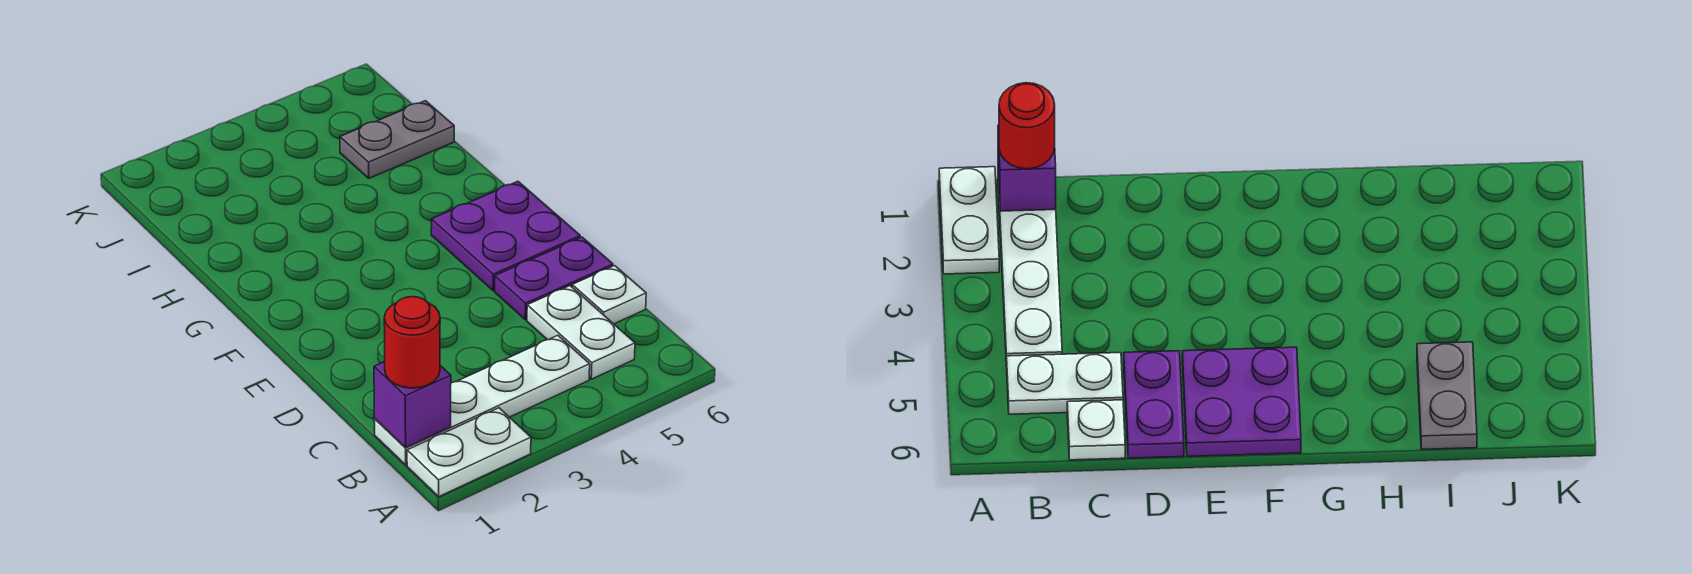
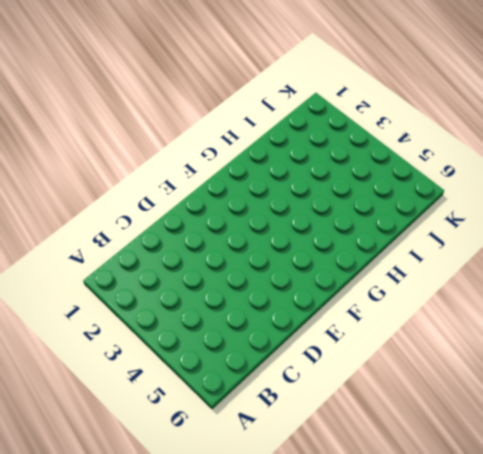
none -> white 1x2 plate [407,408,531,497]
none -> white 1x4 plate [374,335,590,465]

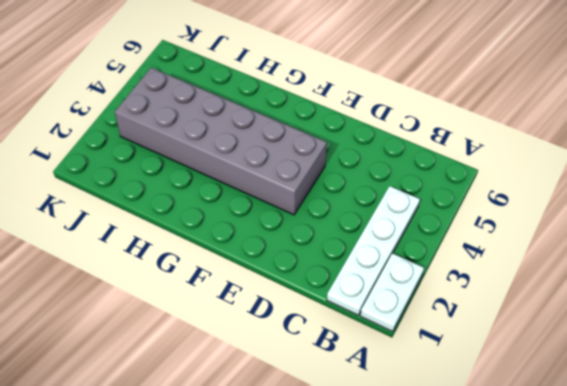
grey 2x6 brick [115,68,327,215] -> none
none -> white 1x2 plate [527,286,635,379]
none -> white 1x1 plate [572,266,646,324]

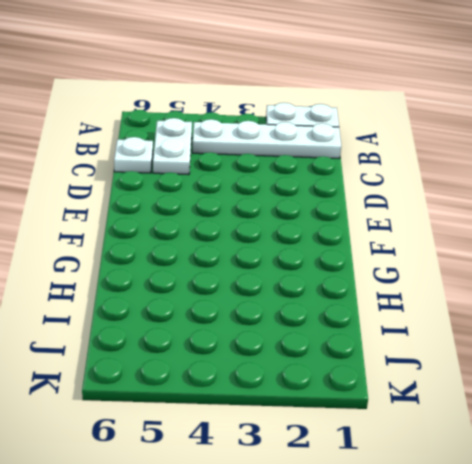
none -> purple 1x2 plate [495,237,613,320]
none -> purple 2x2 plate [431,181,580,291]

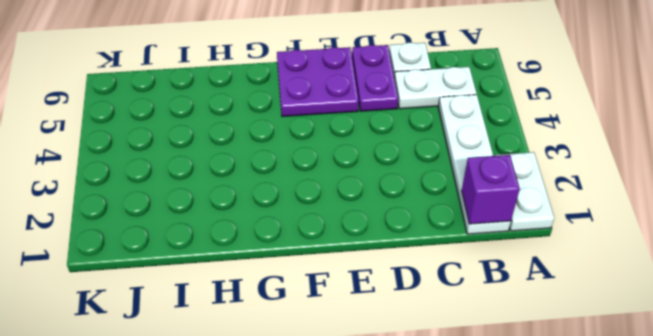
none -> grey 1x2 plate [340,101,454,178]
none -> red 1x1 round brick [384,297,440,388]

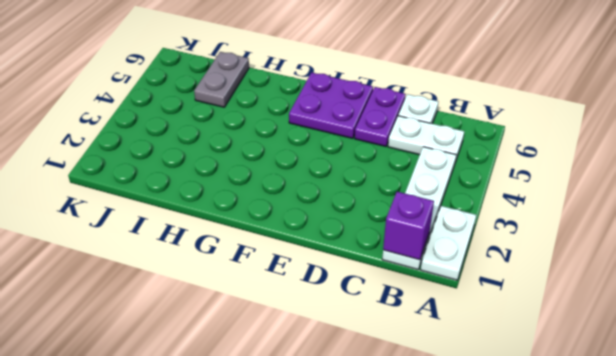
none -> red 1x1 round brick [384,297,440,388]

